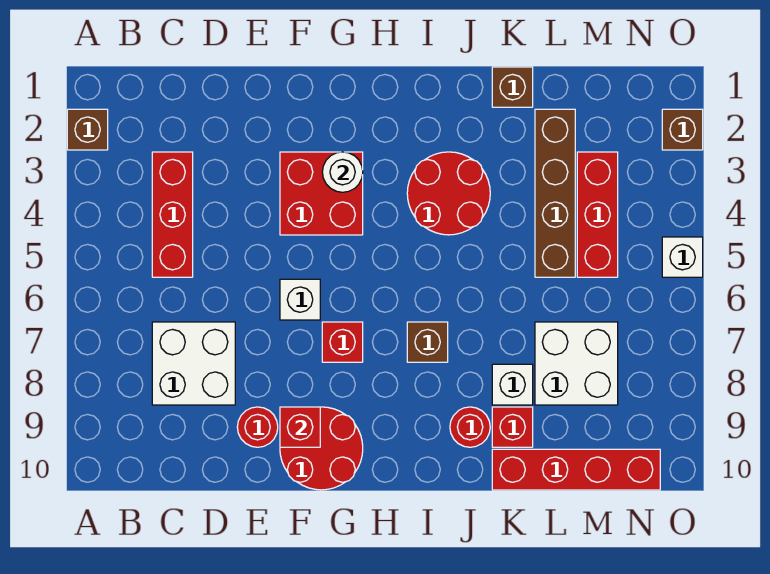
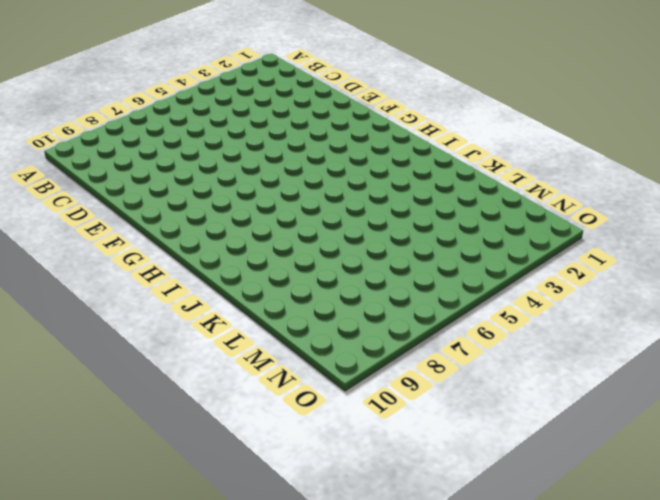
none -> brown 1x1 brick [67,109,108,150]
none -> red 1x3 brick [152,152,193,277]
none -> white 2x2 brick [152,322,235,405]

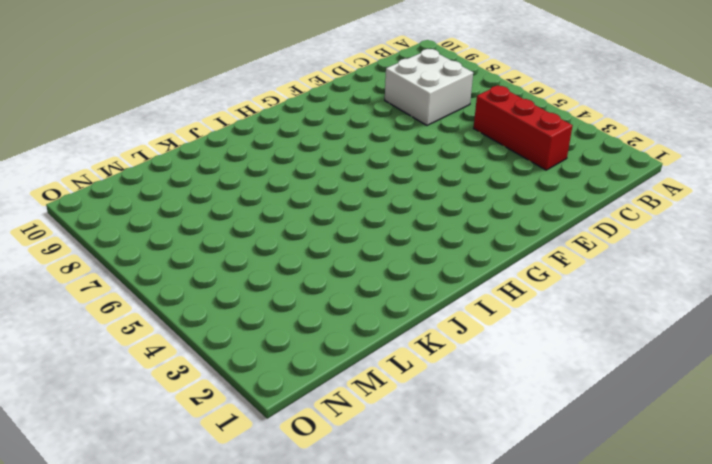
none -> brown 1x1 brick [67,109,108,150]
none -> red 1x1 round brick [237,407,278,447]
none -> red 2x2 brick [280,152,363,235]

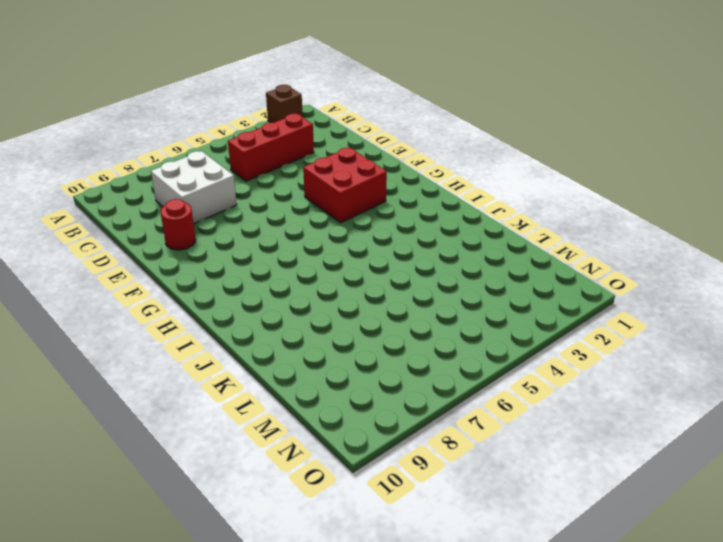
none -> white 1x1 brick [280,279,320,320]
none -> red 2x2 round brick [280,407,363,490]
none -> red 1x1 brick [322,322,363,362]

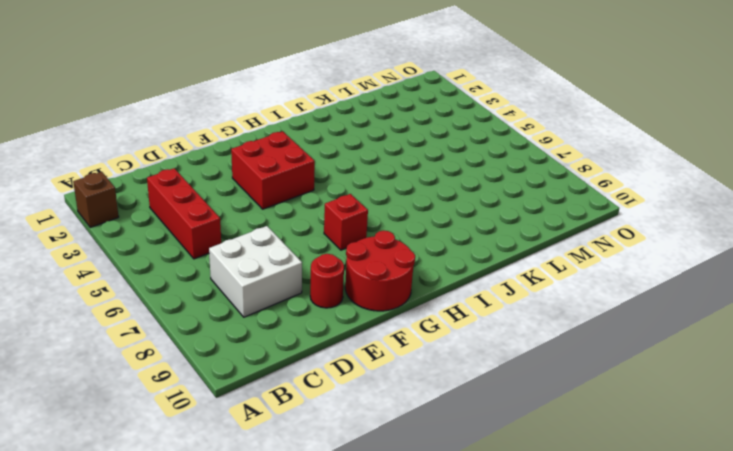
none -> white 1x1 brick [280,279,320,320]
none -> red 2x2 round brick [407,152,490,235]
none -> brown 1x1 brick [407,322,448,362]

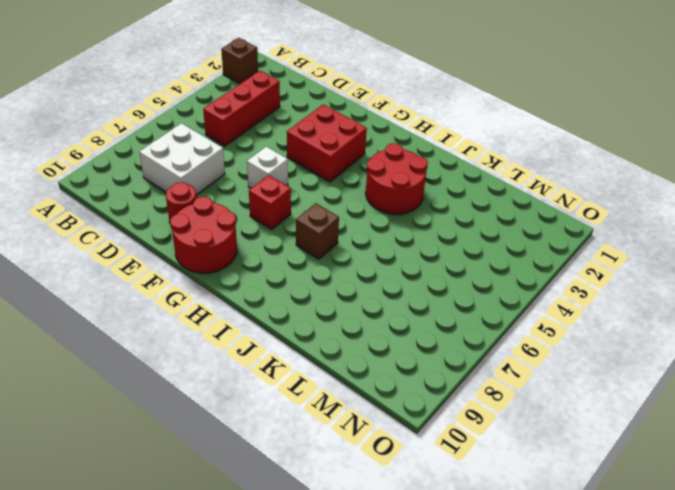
none -> red 1x1 round brick [450,407,490,447]
none -> brown 1x1 brick [492,67,533,107]
none -> white 1x1 brick [492,364,533,405]

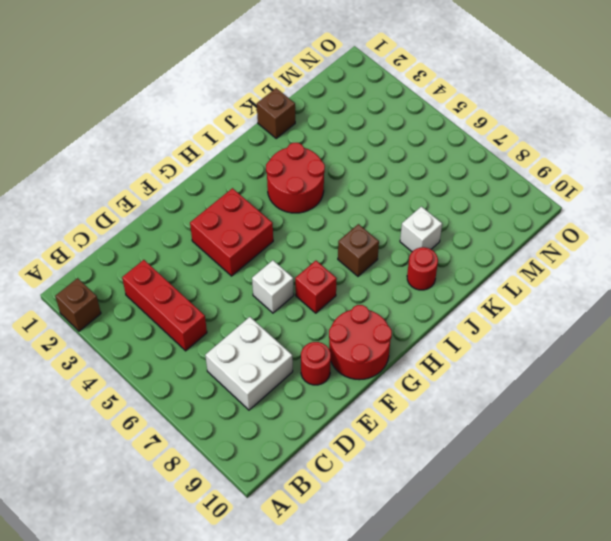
none -> red 1x1 brick [492,407,533,447]
none -> red 1x4 brick [492,449,660,490]
none -> brown 1x4 brick [535,109,575,277]

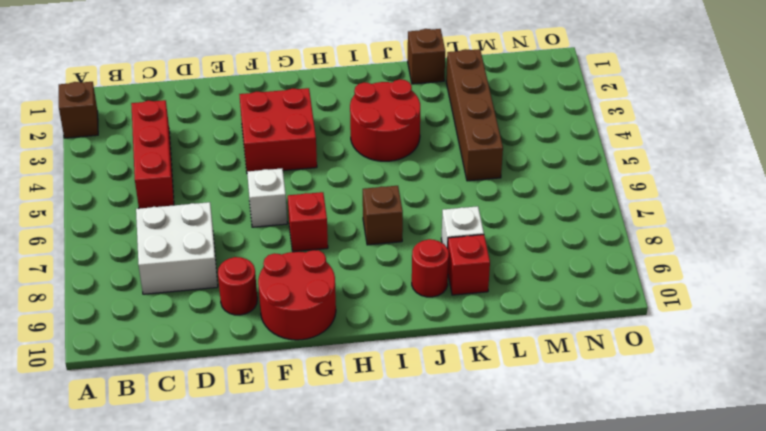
none -> red 1x4 brick [492,449,660,490]
none -> white 2x2 brick [535,322,618,405]
none -> red 1x3 brick [577,152,618,277]

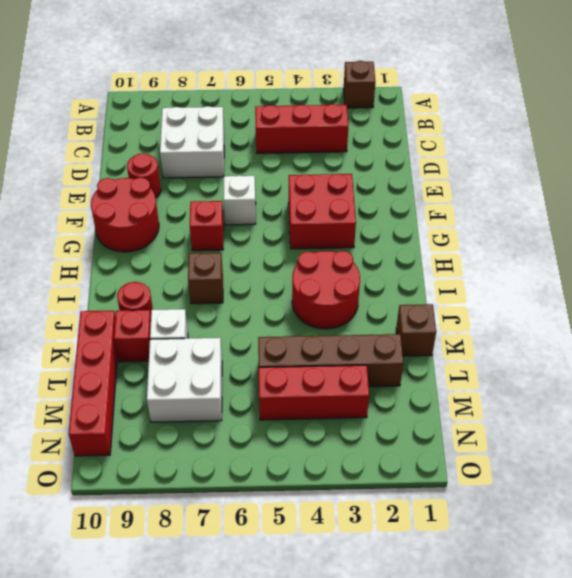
none -> brown 1x1 brick [662,109,703,150]
none -> white 1x1 brick [662,237,703,277]
none -> red 1x1 brick [280,407,320,447]

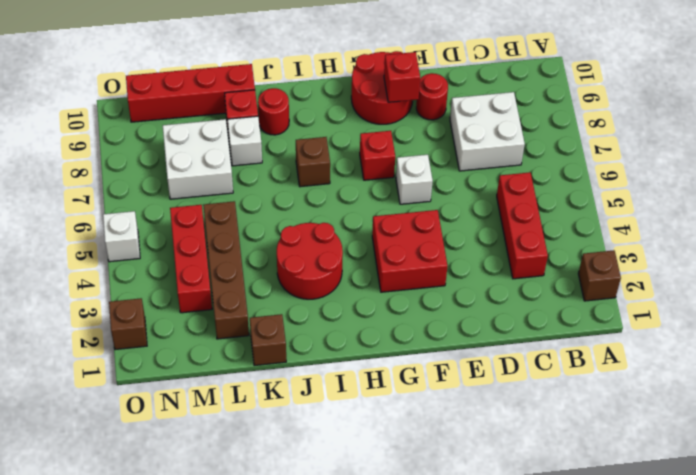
none -> white 1x1 round brick [322,152,363,192]

